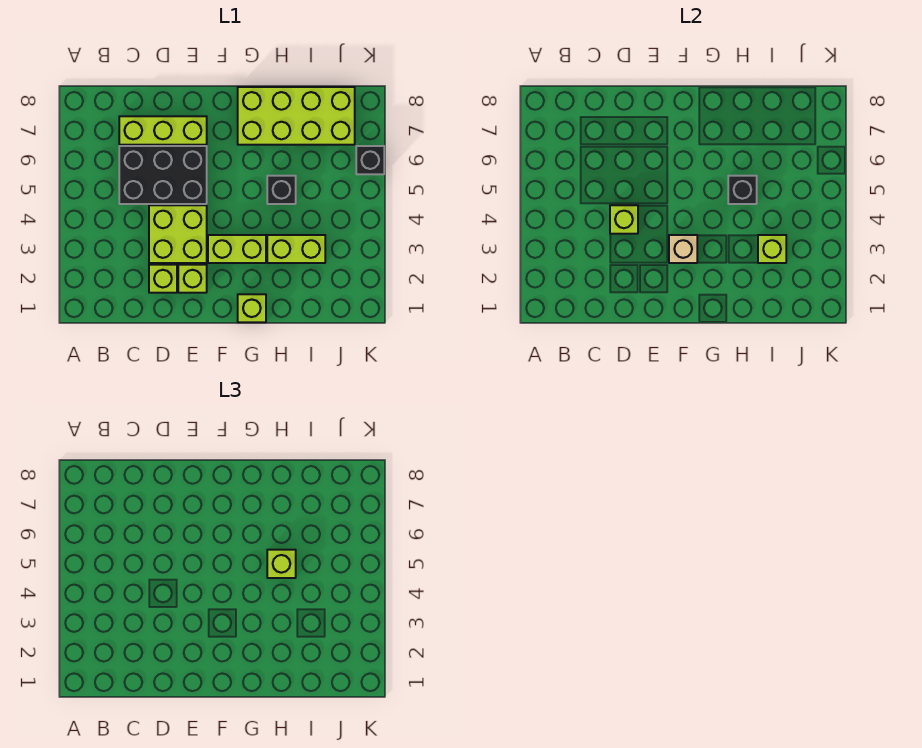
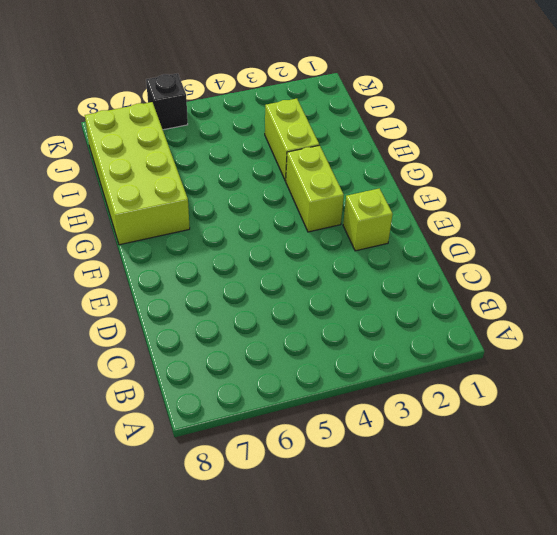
none -> black 2x3 brick [119,146,207,204]
none -> lime 1x3 brick [119,116,207,145]
none -> lime 1x1 brick [149,265,177,293]

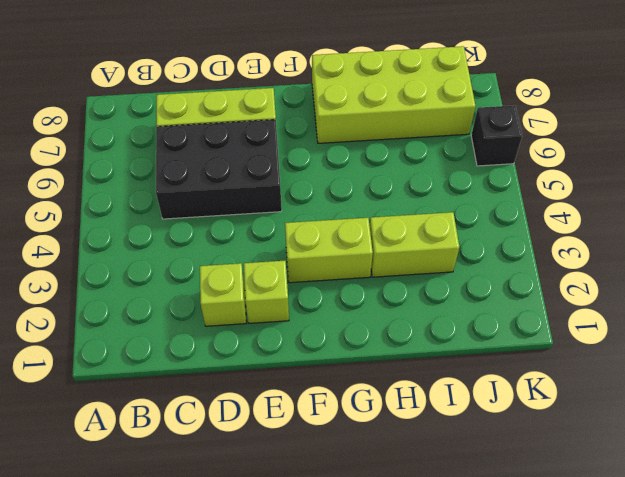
none -> lime 2x2 brick [149,205,207,263]
none -> lime 1x1 brick [238,294,266,322]
none -> black 1x1 brick [267,176,296,204]

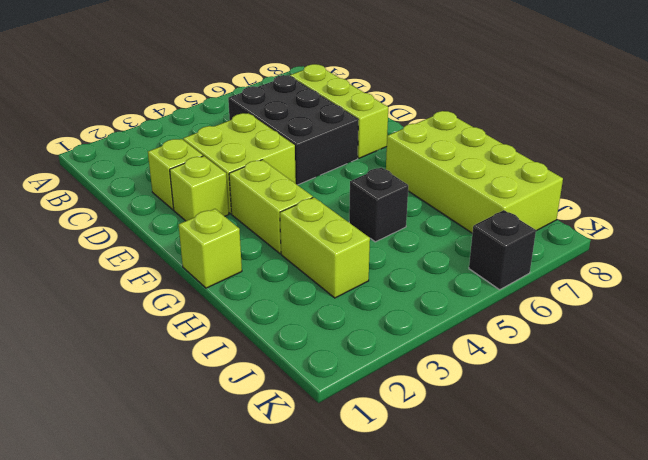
none -> lime 1x1 brick [610,205,638,234]
none -> tan 1x1 brick [669,235,697,263]
none -> black 1x1 brick [728,176,757,204]

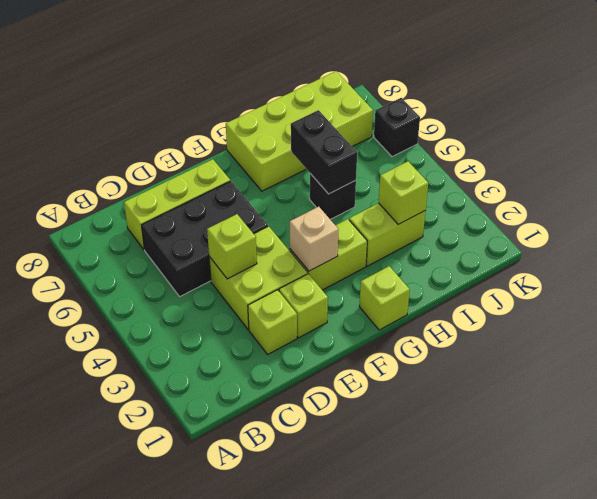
black 1x2 brick [291,110,357,194] -> black 1x1 brick [728,176,757,204]
none -> lime 1x1 brick [267,550,296,578]

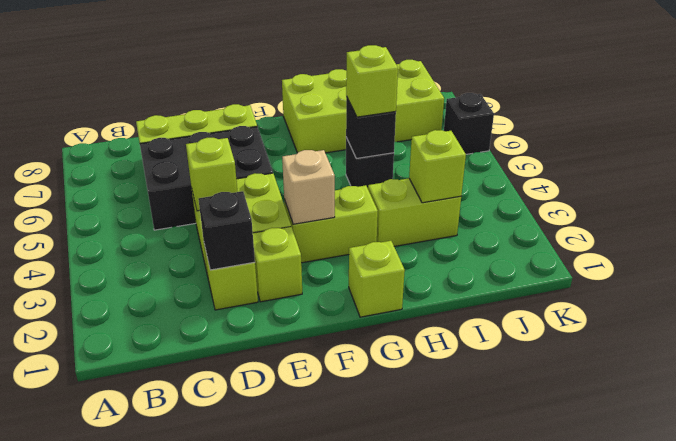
black 1x1 brick [199,191,255,270] -> none

